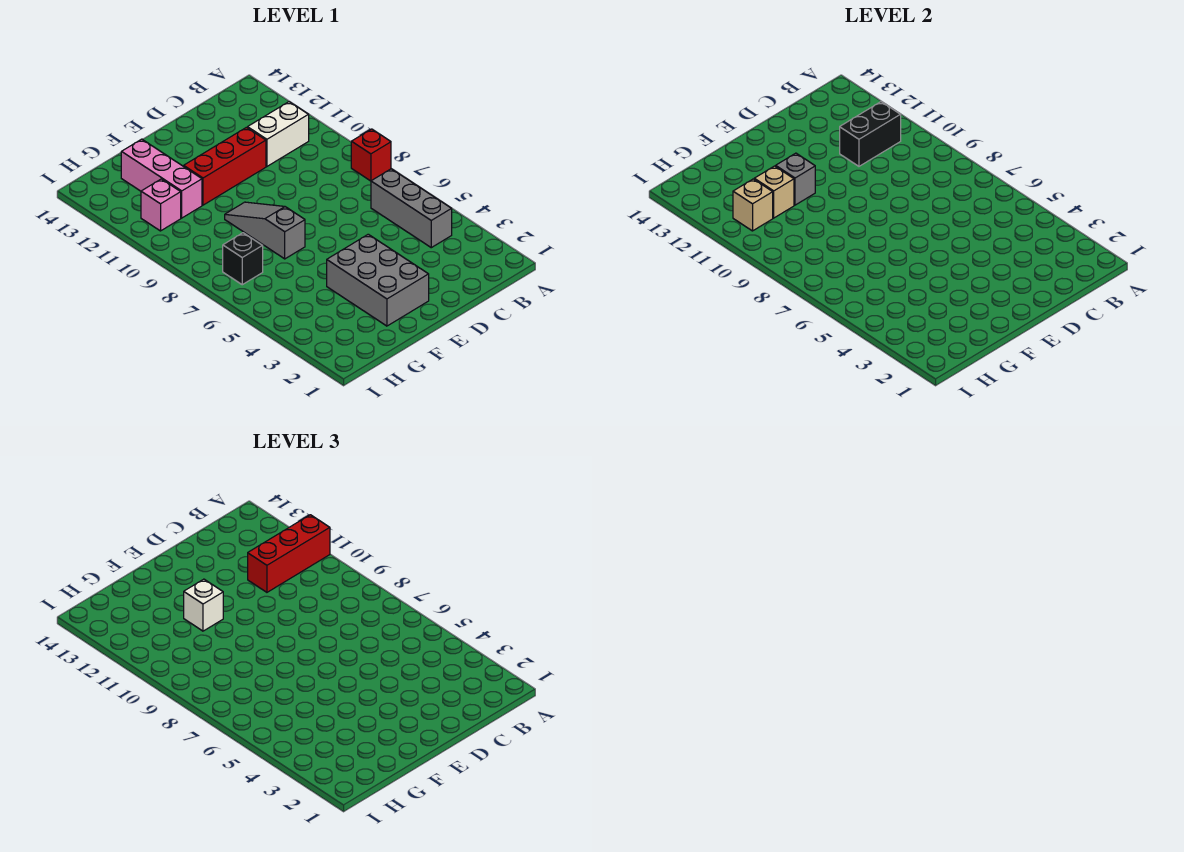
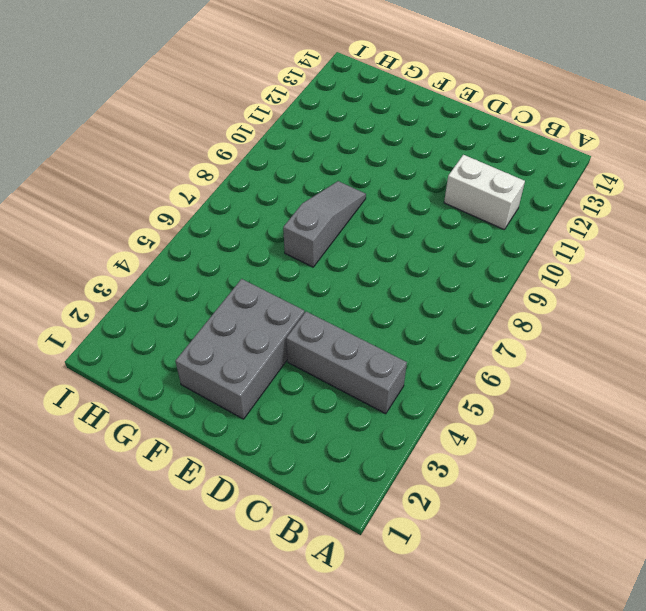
grey 1x3 brick [286,312,407,414] -> grey 1x3 brick turned to [371,169,452,248]
none -> red 1x1 brick [351,129,391,181]
none -> red 1x3 brick [184,127,266,205]
none -> pink 1x3 brick [121,139,202,218]

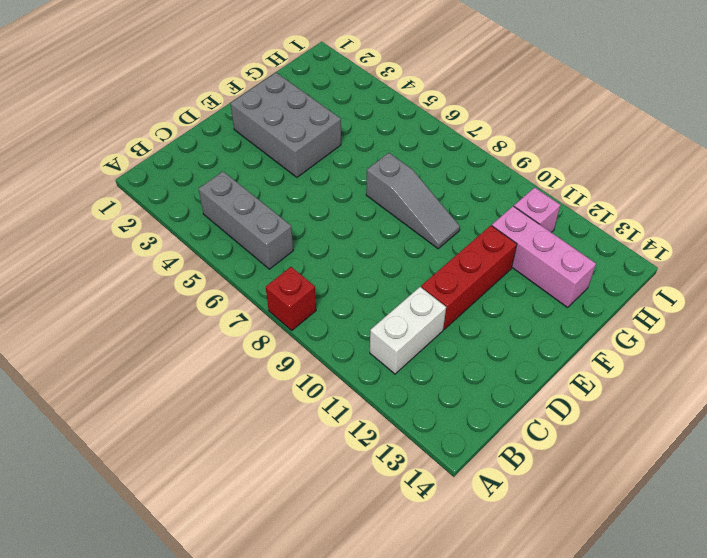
none -> black 1x1 brick [223,233,263,285]
none -> black 1x2 brick [840,102,901,166]
none -> grey 1x1 brick [776,153,815,205]

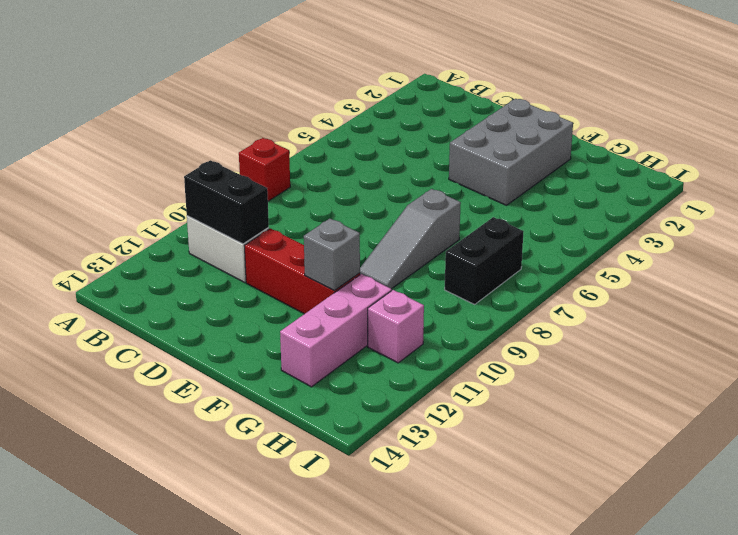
black 1x2 brick [445,217,524,304] -> black 1x1 brick [223,233,263,285]
none -> grey 1x3 brick [371,169,452,248]
none -> tan 1x1 brick [754,166,794,218]
none -> tan 1x1 brick [733,179,773,231]

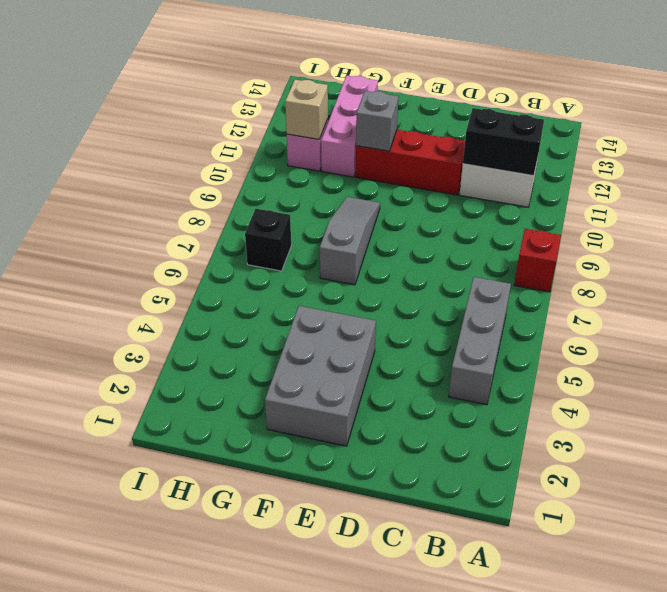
none -> tan 1x1 brick [754,166,794,218]
none -> red 1x3 brick [248,515,330,592]
none -> white 1x1 brick [184,579,223,631]

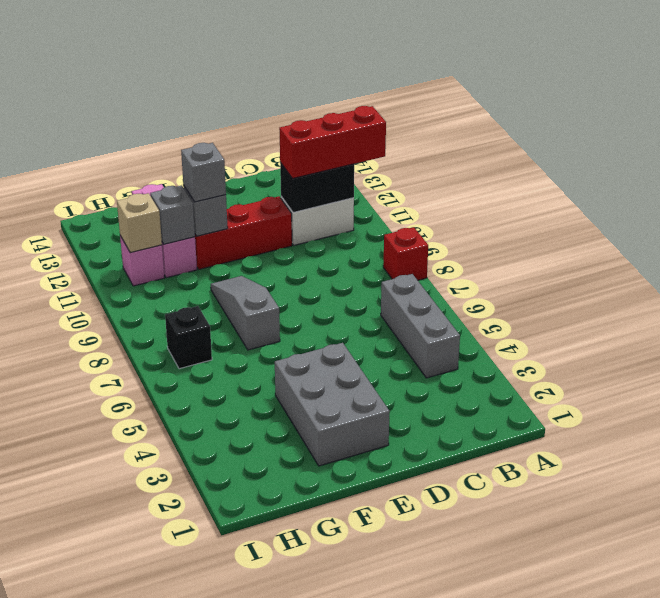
grey 1x1 brick [181,143,226,202] -> white 1x1 brick [184,579,223,631]
grey 1x1 brick [150,185,195,244] -> tan 1x1 brick [754,166,794,218]

